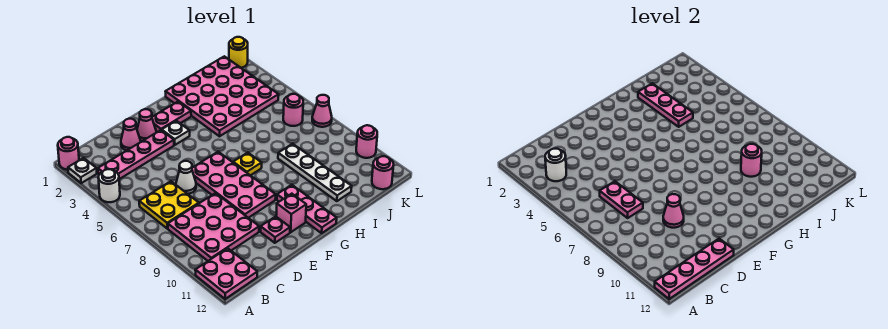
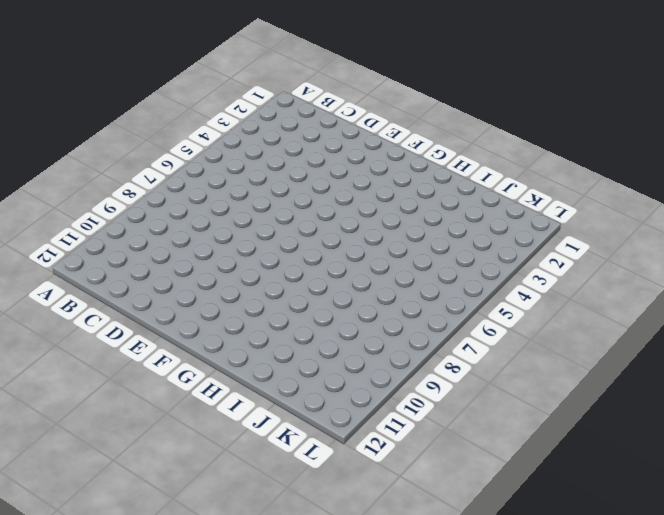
none -> pink 1x1 round brick [58,137,79,170]
none -> white 1x1 plate [68,158,97,183]
none -> white 1x1 round brick [98,169,120,202]
none -> pink 2x2 plate [195,248,257,299]

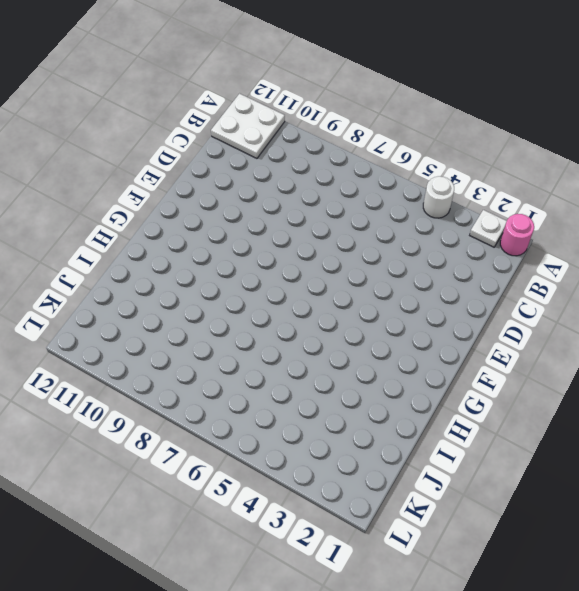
white 2x2 plate [211,94,285,158] -> pink 2x2 plate [195,248,257,299]
none -> pink 1x4 plate [98,130,174,179]
none -> yellow 2x2 plate [139,181,199,229]
none -> pink 3x3 plate [168,193,259,261]
none -> pink 1x1 cone [121,119,141,151]

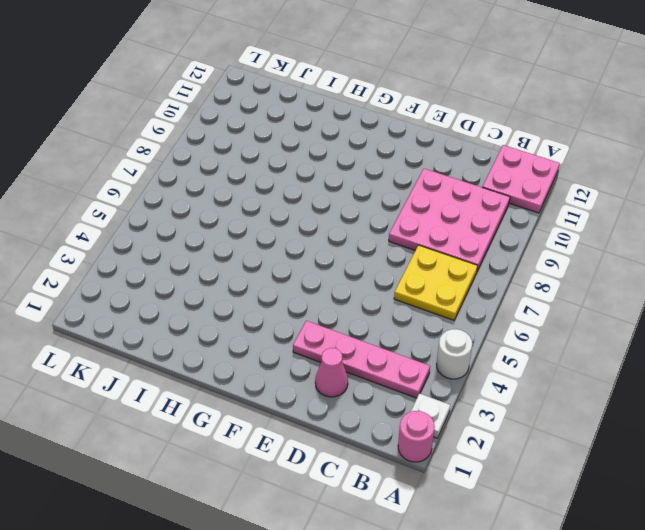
none -> white 1x1 cone [176,161,196,194]
none -> pink 1x1 cone [137,109,156,141]
none -> pink 2x4 plate [192,152,276,218]
none -> pink 1x1 plate [261,216,290,243]

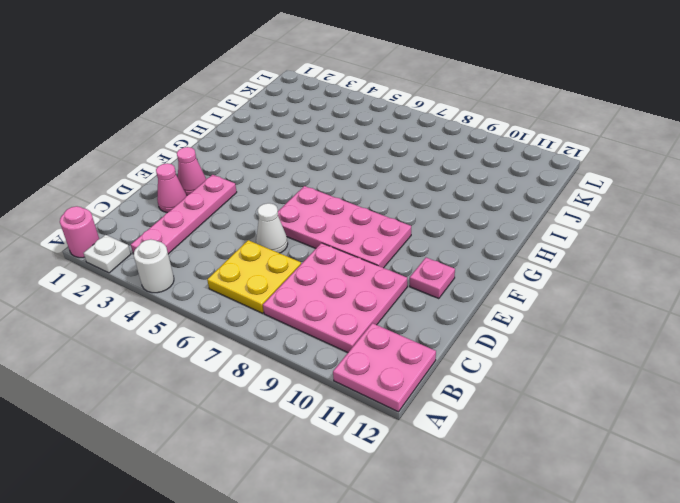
none -> pink 1x2 plate [152,102,191,132]
none -> white 1x1 plate [162,121,190,145]
none -> pink 1x1 brick [276,194,306,232]
none -> yellow 1x1 plate [233,153,262,175]

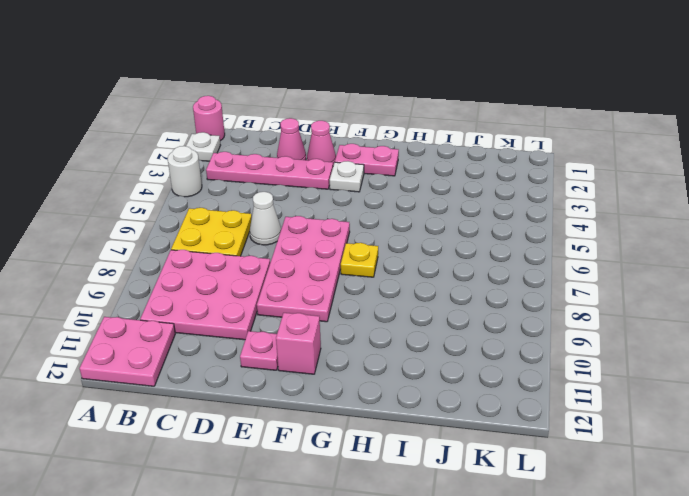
none -> pink 1x3 plate [277,185,337,233]
none -> pink 4x4 plate [165,56,279,136]
none -> white 1x4 plate [278,144,352,201]
none -> pink 1x1 round brick [283,94,303,126]

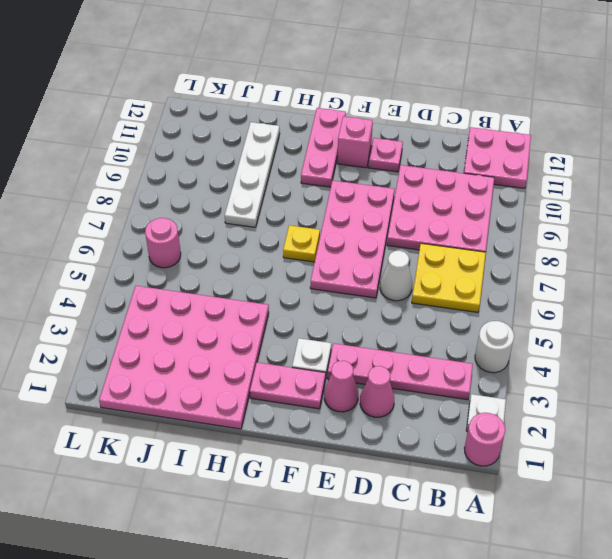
none -> pink 1x1 round brick [372,156,394,189]
none -> yellow 1x1 round brick [229,37,248,68]
none -> pink 1x1 cone [312,95,332,127]
none -> pink 1x1 round brick [356,125,377,158]

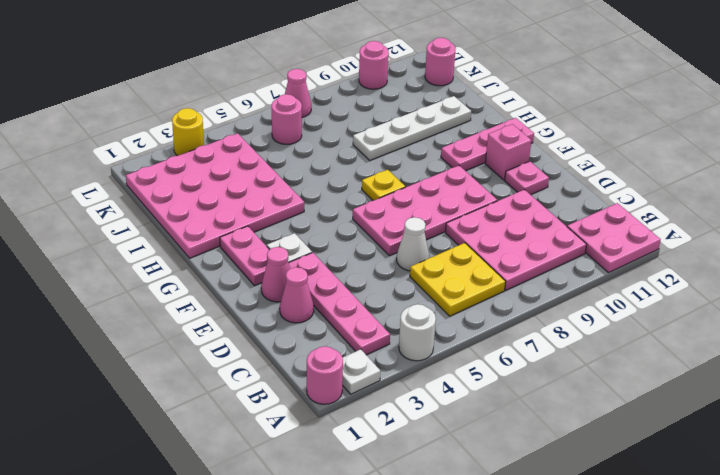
yellow 1x1 round brick [172,108,204,156] -> yellow 1x1 round brick moved to [229,37,248,68]
none -> pink 1x4 plate [655,239,734,299]
none -> white 1x1 round brick [545,149,566,181]
none -> pink 1x2 plate [600,181,643,218]
none -> pink 1x1 cone [663,194,684,228]

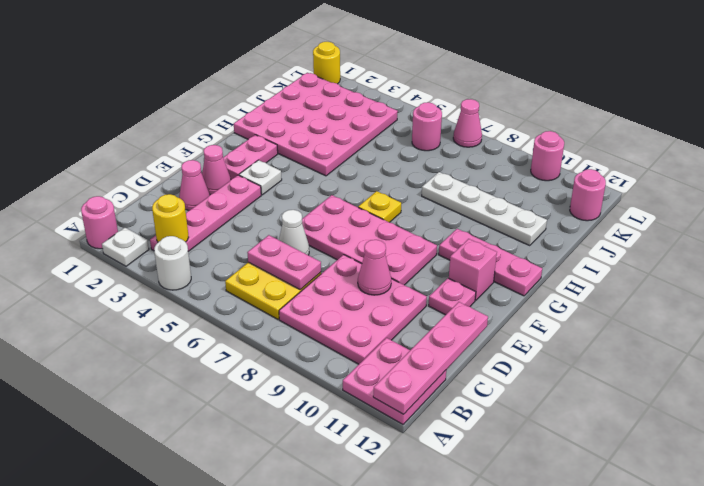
yellow 1x1 round brick [152,194,189,242] -> white 1x1 round brick [545,149,566,181]
none -> pink 1x3 plate [638,83,693,127]
none -> pink 1x1 round brick [741,144,762,177]

